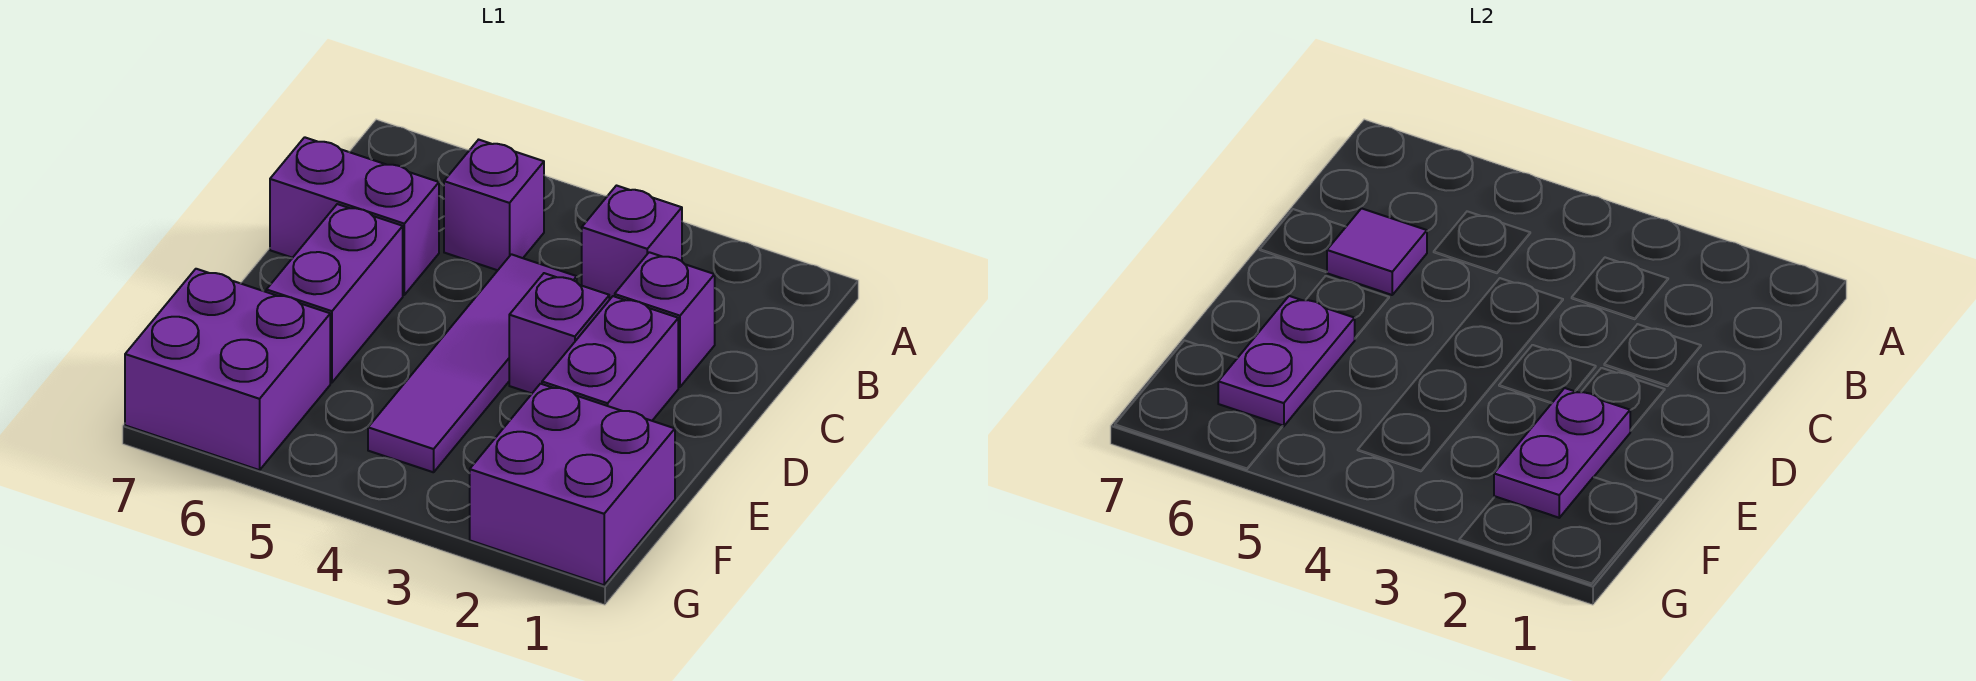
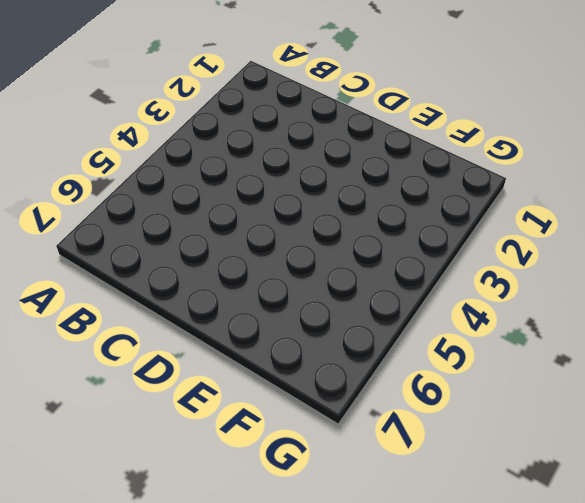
none -> purple 1x1 brick [582,186,682,300]
none -> purple 1x1 brick [444,140,544,270]
none -> purple 1x1 brick [615,252,715,387]

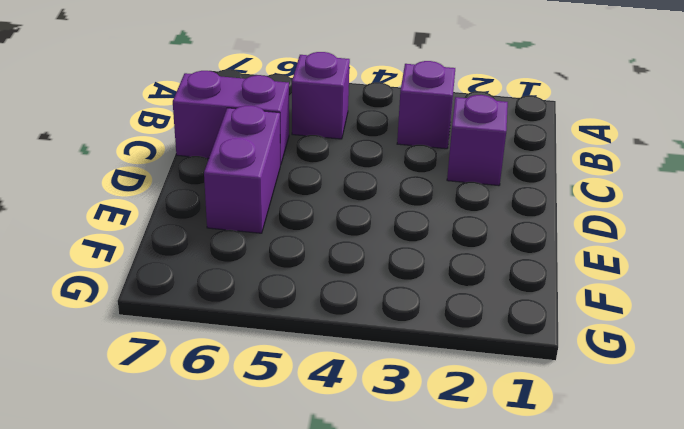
none -> purple 1x4 tile [368,254,577,472]
none -> purple 1x2 brick [542,296,678,421]
none -> purple 1x1 brick [509,273,609,393]

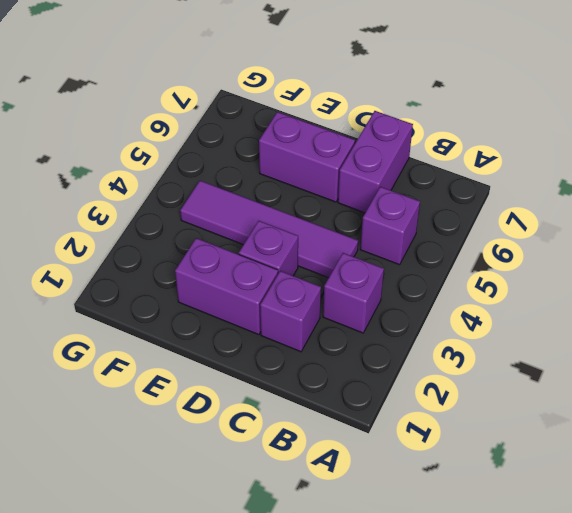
none -> purple 2x2 brick [470,384,675,585]
none -> purple 2x2 brick [125,269,330,470]
none -> purple 1x1 tile [1327,208,1427,295]

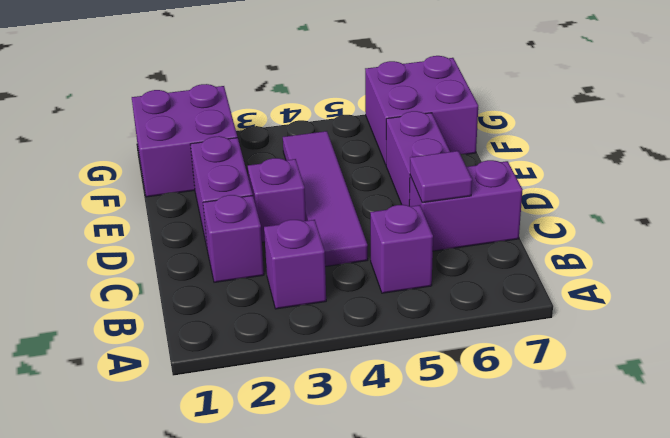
none -> purple 1x2 plate [1494,388,1630,518]
none -> purple 1x2 plate [1218,296,1355,426]

